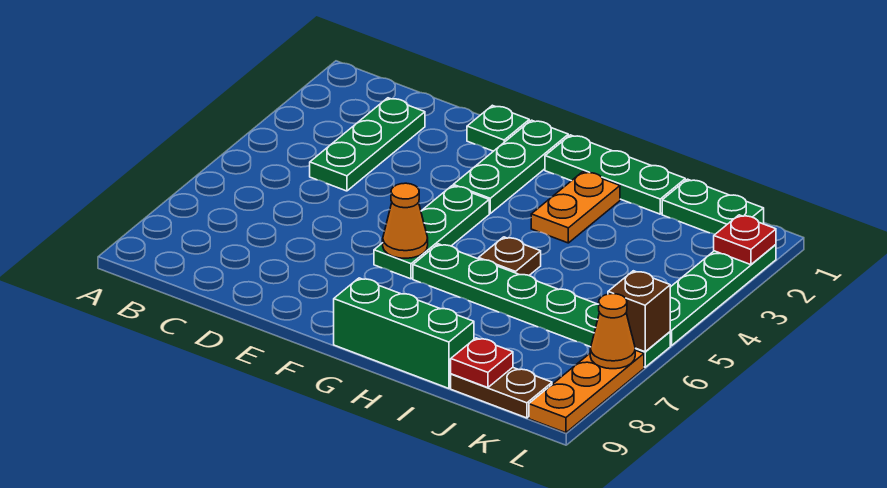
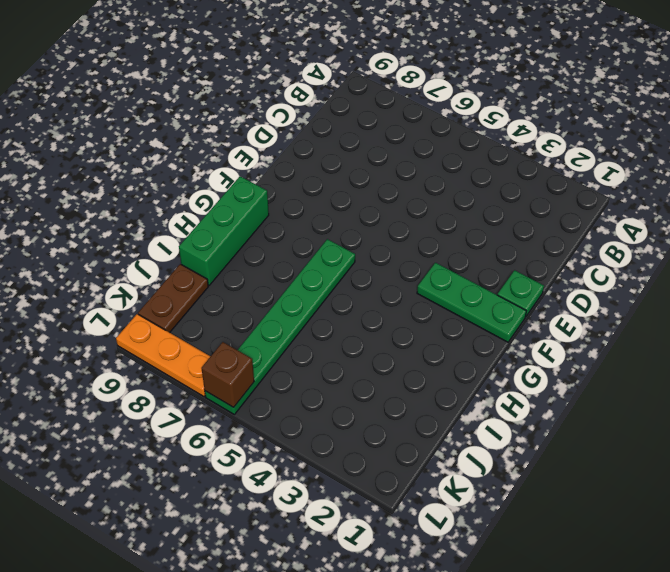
none -> green 1x3 plate [310,98,425,191]
none -> green 1x3 plate [374,186,489,279]
none -> green 1x3 plate [545,135,685,214]

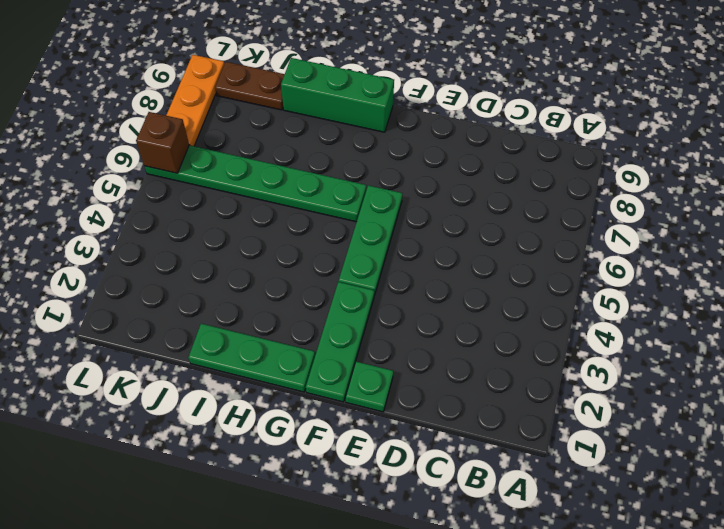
none -> green 1x3 plate [310,98,425,191]
none -> orange 1x2 plate [531,172,620,243]
none -> brown 1x1 plate [478,237,541,275]

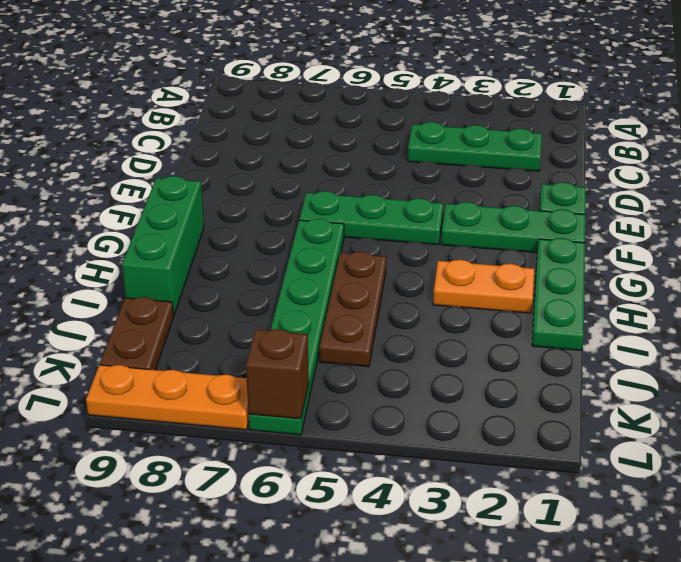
brown 1x3 plate [319,252,386,367] -> brown 1x1 plate [478,237,541,275]
none -> green 1x2 plate [662,179,764,234]
none -> green 1x4 plate [670,245,776,346]
none -> orange 1x1 cone [383,183,428,258]

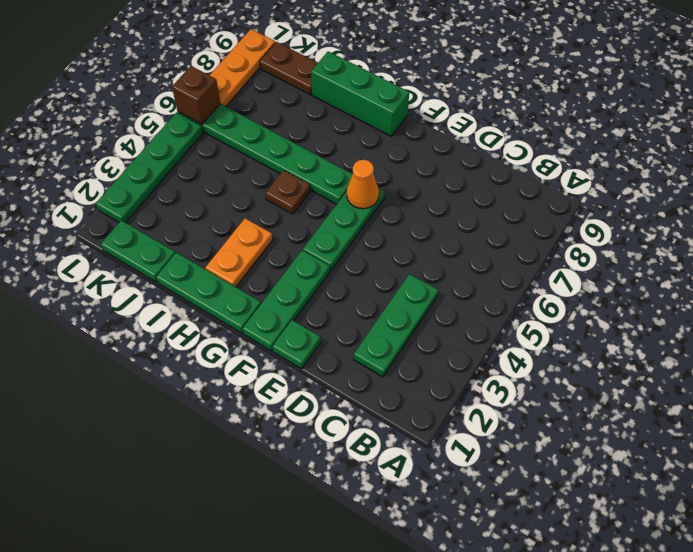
none -> red 1x1 plate [451,338,513,388]
none -> red 1x1 plate [714,215,776,265]
none -> orange 1x1 cone [590,294,635,369]

